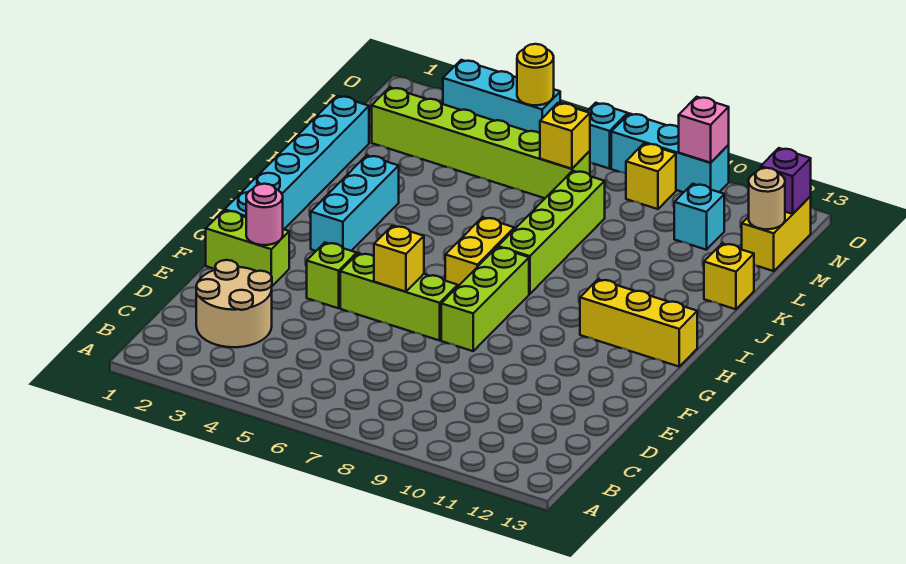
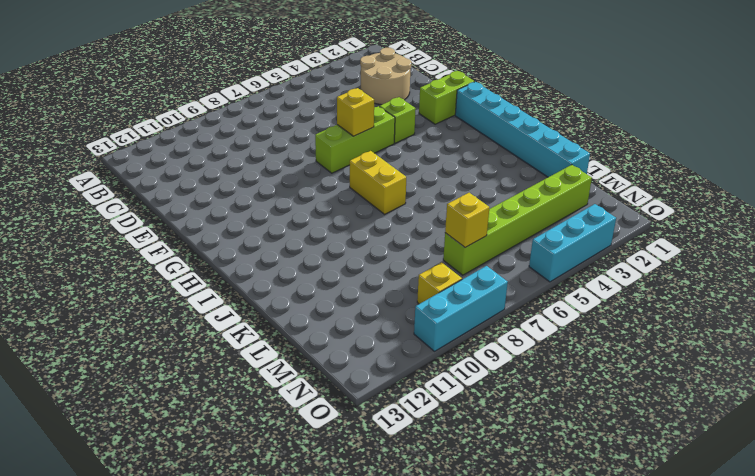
none -> lime 1x3 brick [441,247,529,351]
none -> cyan 1x3 brick [311,155,399,251]
none -> yellow 1x3 brick [580,279,697,366]

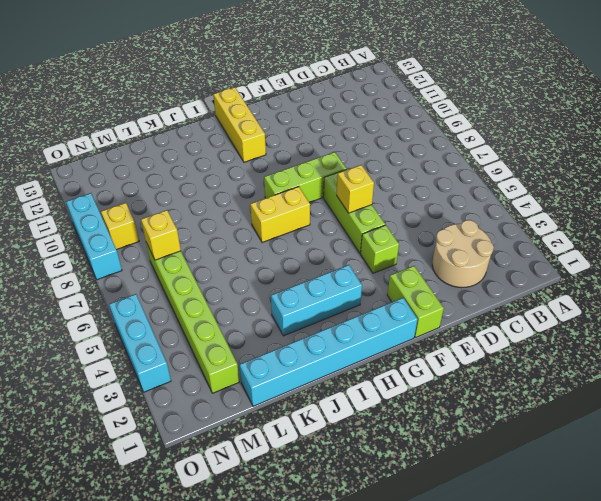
none -> lime 1x4 brick [498,171,605,294]
none -> yellow 1x1 brick [704,244,754,309]
none -> cyan 1x1 brick [674,184,724,250]

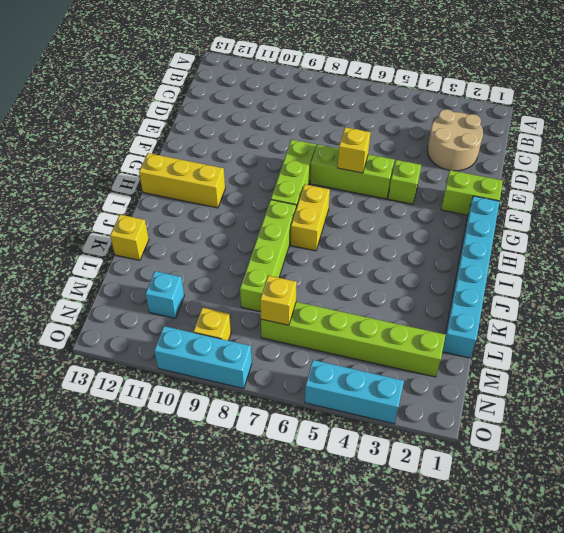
none -> cyan 1x3 brick [311,155,399,251]
none -> yellow 1x2 brick [742,197,811,271]
none -> cyan 1x1 brick [587,103,628,169]

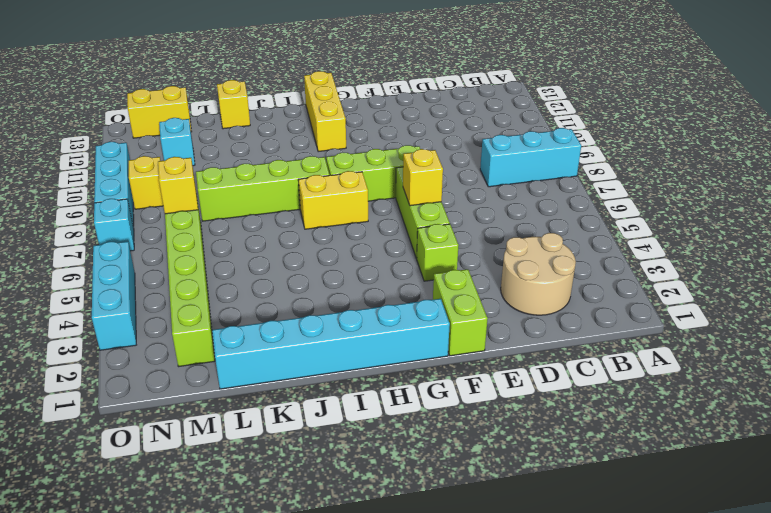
cyan 1x3 brick [480,128,581,187] -> cyan 1x3 brick moved to [311,155,399,251]
none -> pink 1x1 round brick [246,184,283,245]
none -> tan 1x1 round brick [749,168,785,229]
none -> purple 1x1 brick [761,148,811,214]

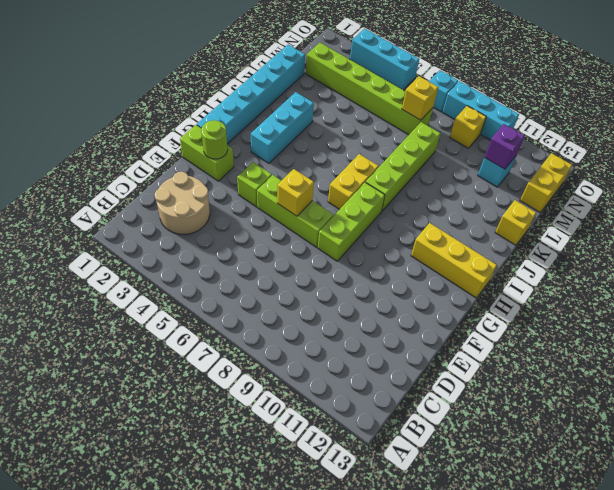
lime 1x1 round brick [201,120,228,159] -> pink 1x1 round brick [246,184,283,245]
purple 1x1 brick [484,124,525,169] -> purple 1x1 brick moved to [761,148,811,214]
none -> tan 1x1 round brick [749,168,785,229]
none -> yellow 1x1 round brick [517,44,554,105]
none -> pink 1x1 brick [679,97,729,163]

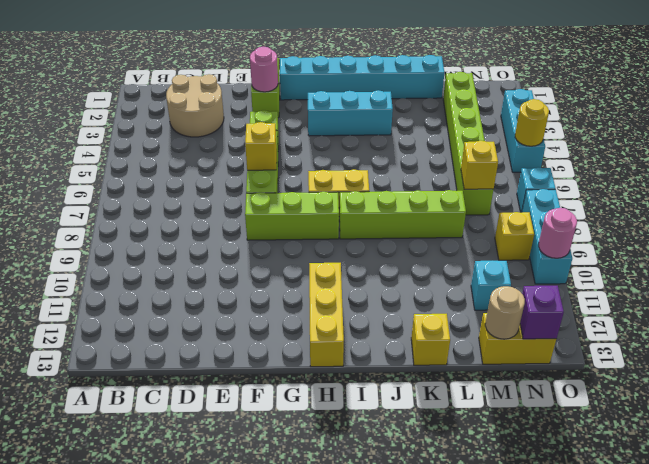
pink 1x1 round brick [539,208,577,258] -> pink 1x1 brick [679,97,729,163]

